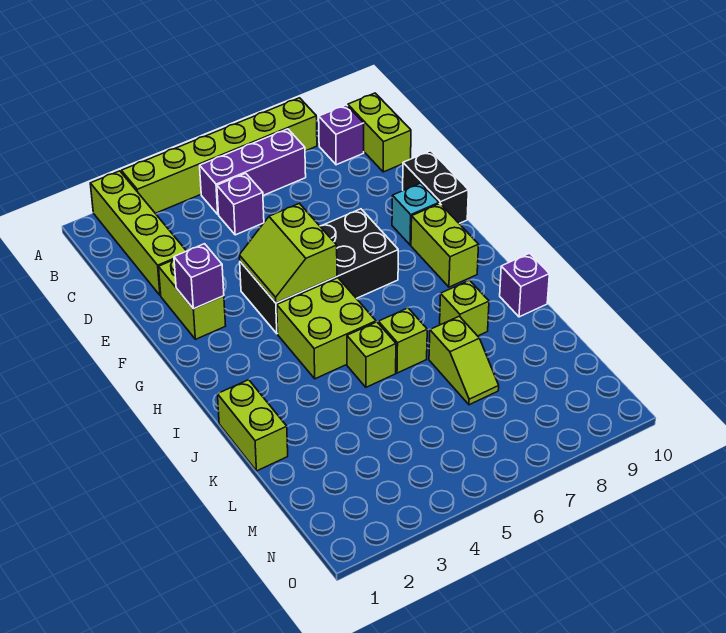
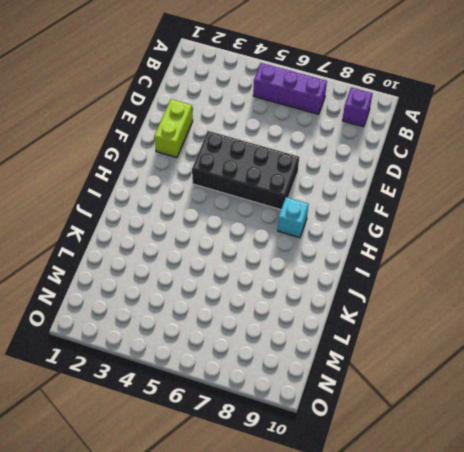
cyan 1x1 brick [278,197,309,238] -> cyan 1x1 brick moved to [392,183,439,245]
none -> lime 1x4 brick [90,171,186,296]
none -> lime 1x6 brick [121,98,317,213]
none -> lime 1x2 brick [348,93,411,172]

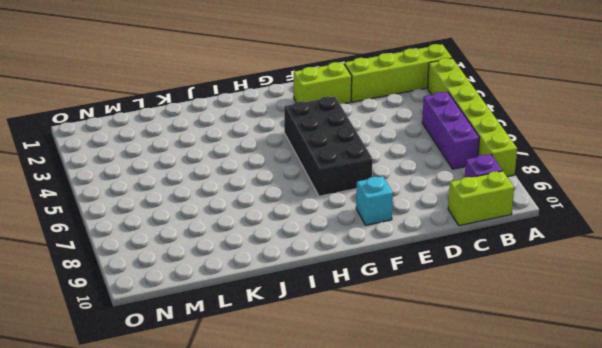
none -> purple 1x1 brick [217,173,264,235]
none -> black 1x2 brick [403,151,468,224]
none -> lime 1x2 brick [411,204,479,287]

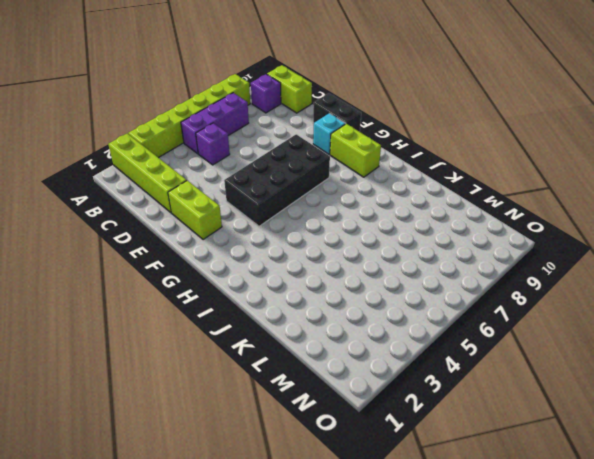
none -> lime 2x2 brick [277,278,376,379]
none -> lime 1x2 brick [217,380,288,471]
none -> lime 1x1 brick [347,322,396,387]

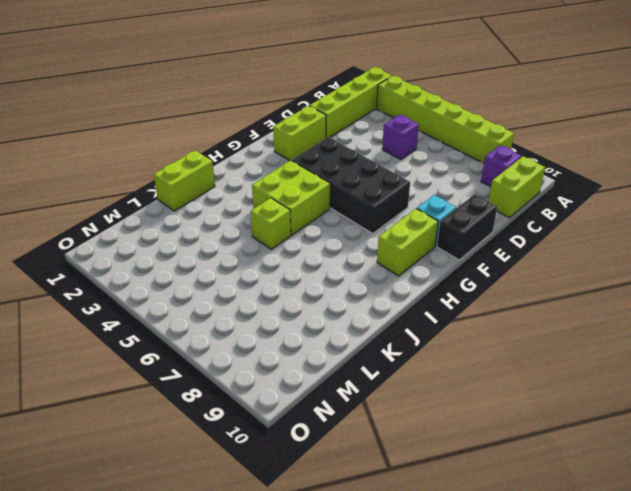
none -> purple 1x3 brick [200,129,306,214]
none -> lime 1x1 brick [378,308,427,373]
none -> lime 1x1 brick [440,280,489,336]

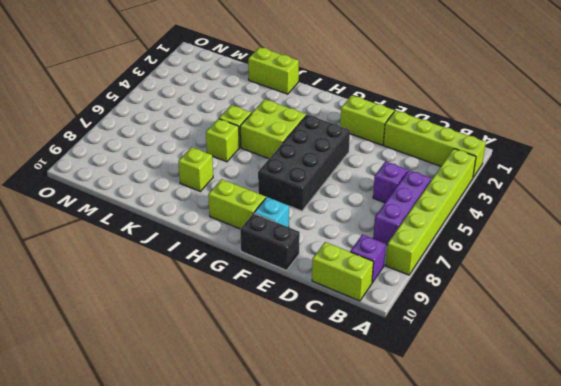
none -> purple 1x1 brick [500,253,549,317]
none -> lime 1x2 slope [429,316,499,405]
none -> purple 1x1 brick [174,244,224,309]

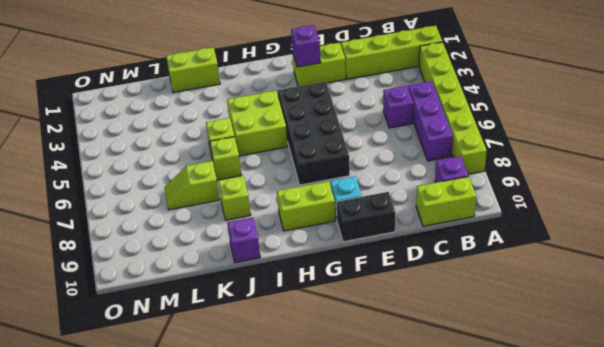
none -> lime 2x2 slope [239,203,337,303]

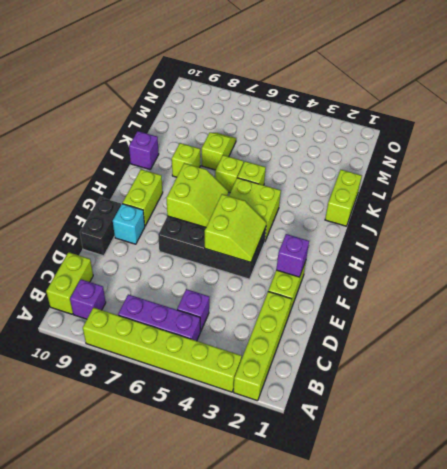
lime 2x2 slope [166,163,228,227] -> none

